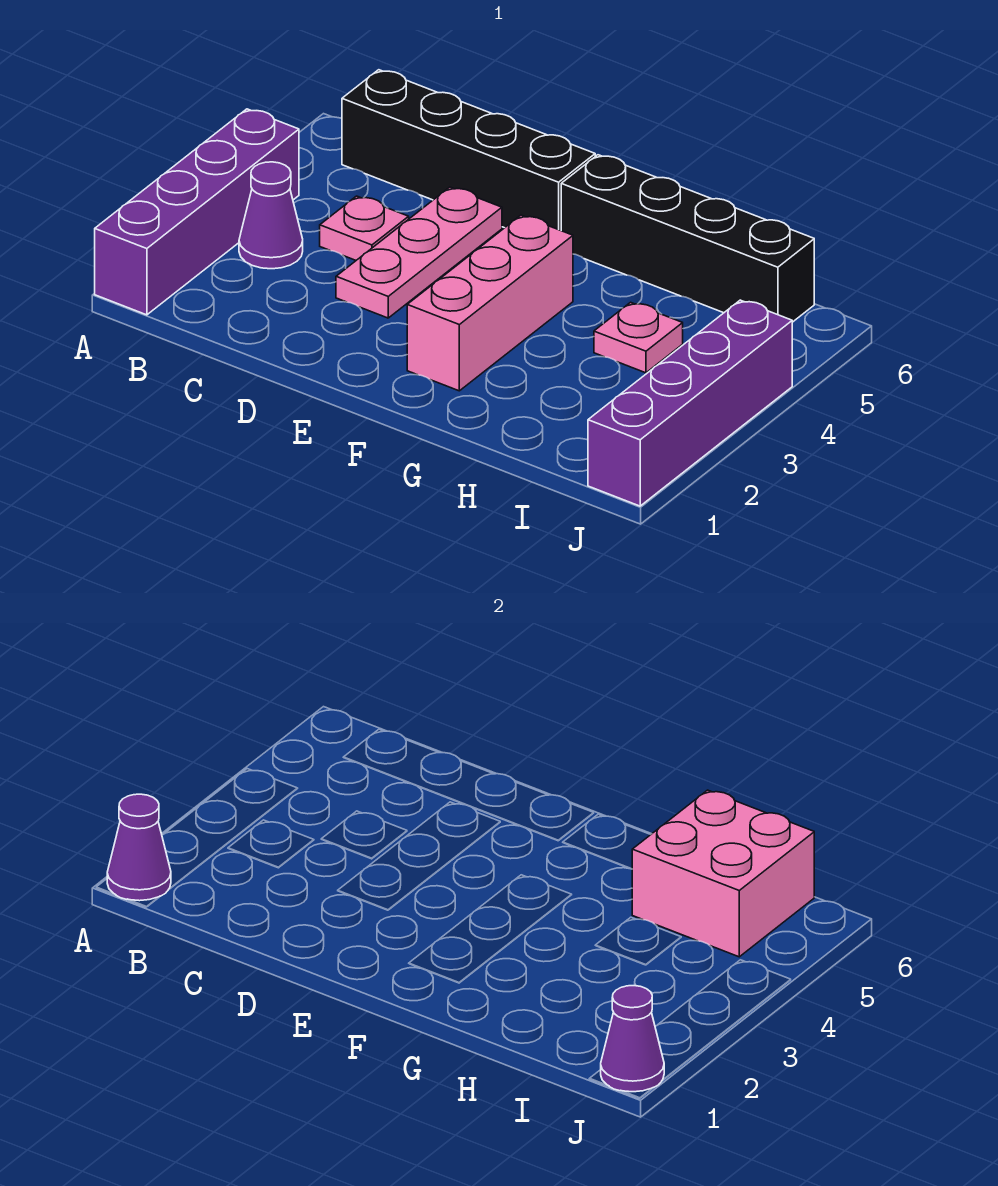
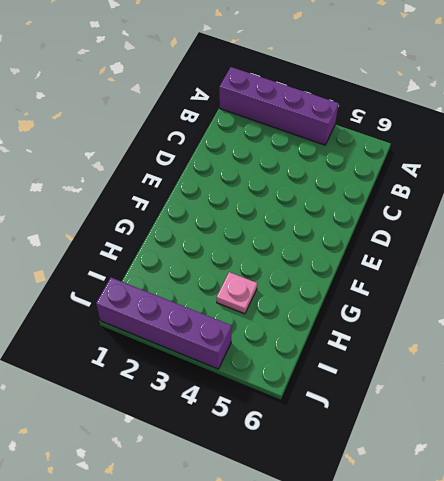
none -> purple 1x1 cone [239,162,303,269]
none -> black 1x4 brick [342,70,595,230]
none -> pink 1x1 plate [320,196,409,260]

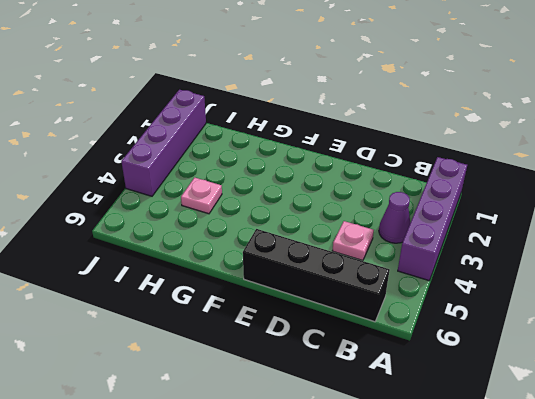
none -> pink 1x3 plate [336,187,502,318]
none -> pink 1x3 brick [407,215,573,391]
none -> black 1x4 brick [561,155,814,322]

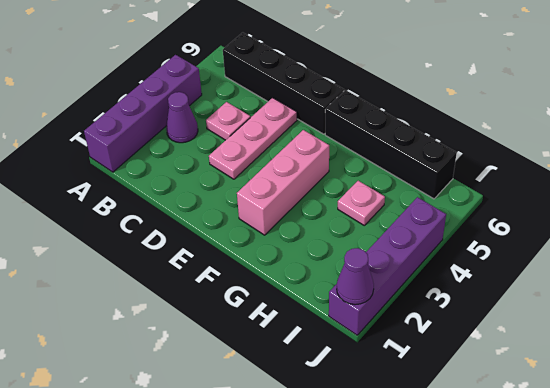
none -> purple 1x1 cone [107,794,171,901]
none -> pink 2x2 brick [632,790,814,957]

